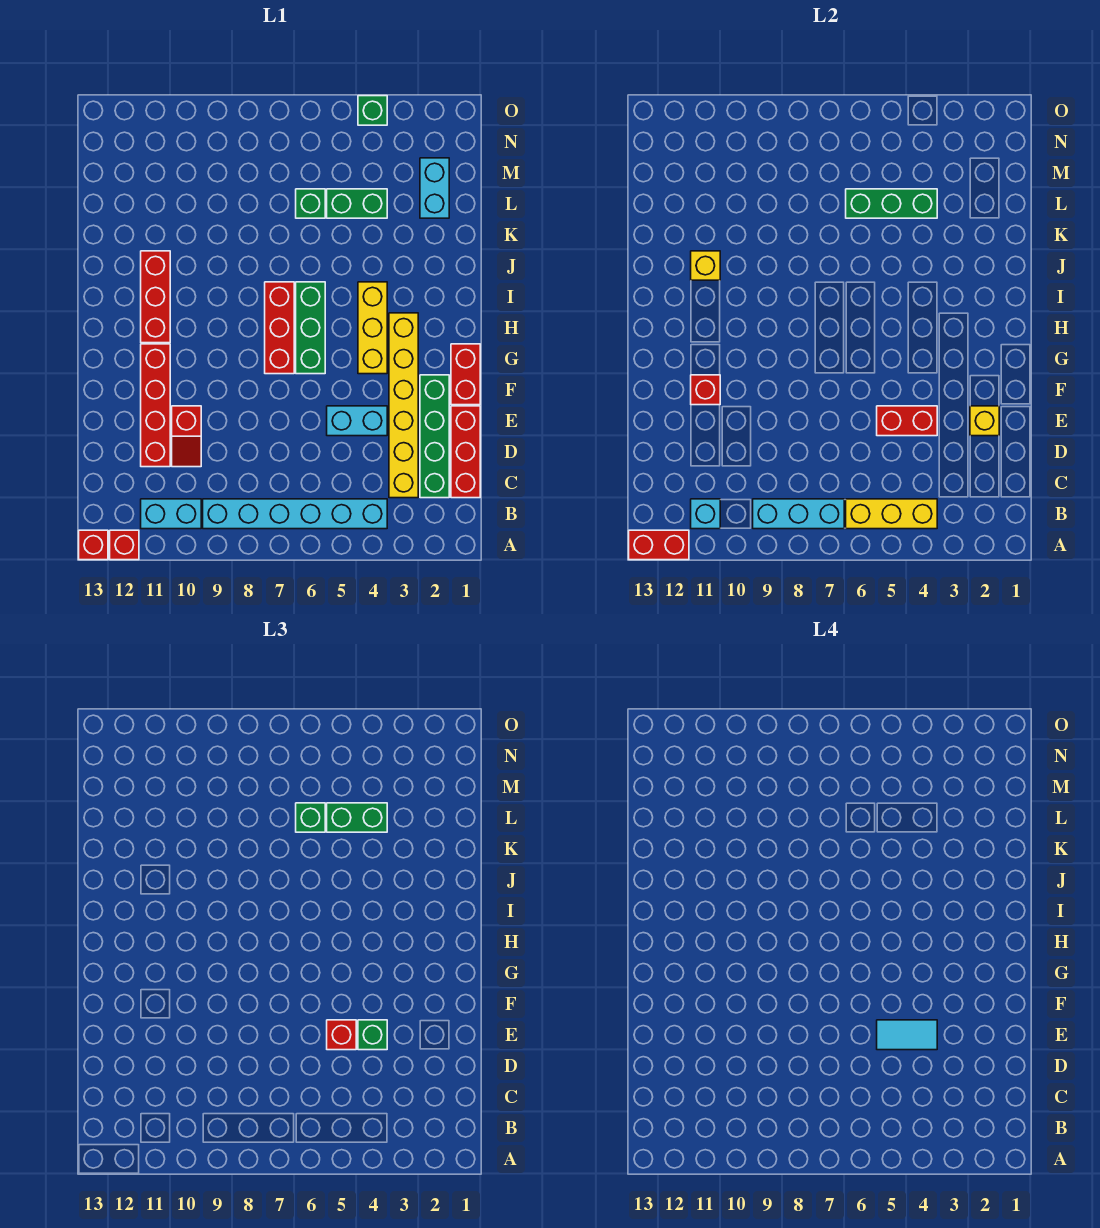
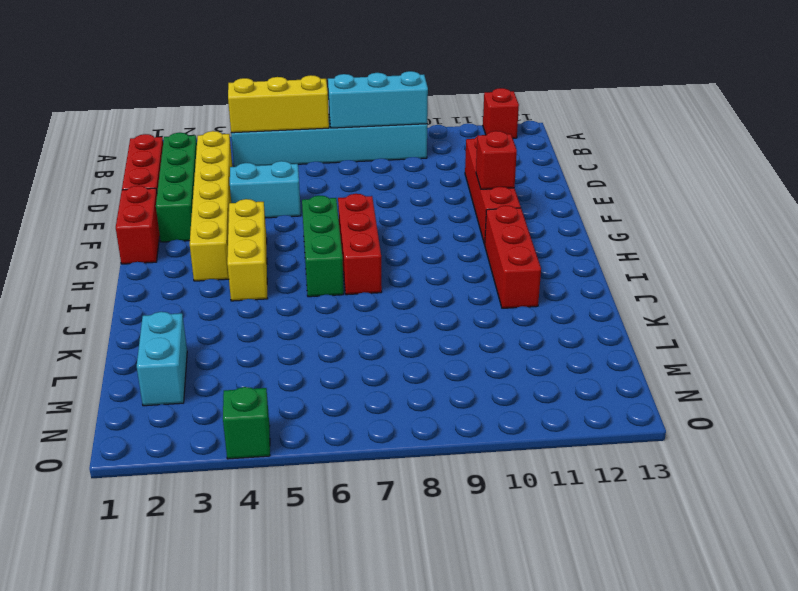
none -> red 1x1 brick [79,530,108,560]
none -> cyan 1x2 brick [141,499,201,529]
none -> red 1x2 slope [172,406,201,467]
none -> green 1x2 brick [327,189,387,218]

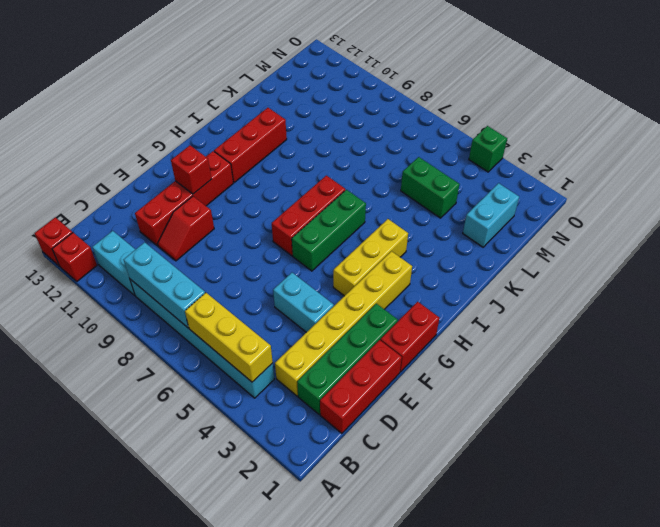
none -> green 1x1 brick [296,189,325,218]
none -> red 1x2 brick [629,530,689,560]
none -> cyan 1x1 brick [691,499,720,529]
none -> yellow 1x1 brick [970,406,999,436]

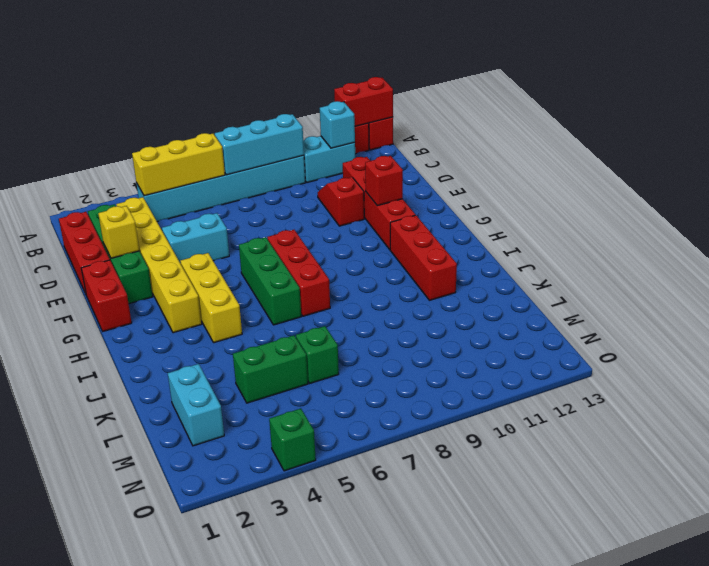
none -> red 1x2 brick [877,406,937,436]
none -> yellow 1x1 brick [691,251,720,280]
none -> green 1x3 brick [846,189,937,218]
none -> green 1x1 brick [358,1020,387,1050]

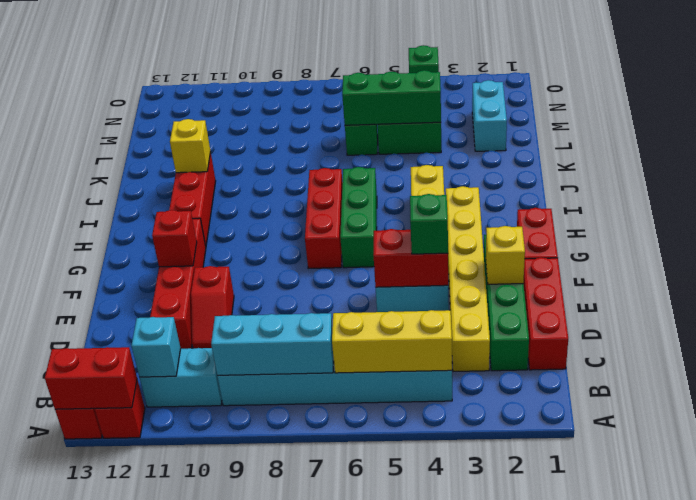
none -> red 1x1 brick [327,1020,356,1050]
none -> green 1x2 brick [327,803,387,832]
none -> green 1x1 brick [296,803,325,832]
none -> cyan 1x2 tile [877,1020,937,1050]

